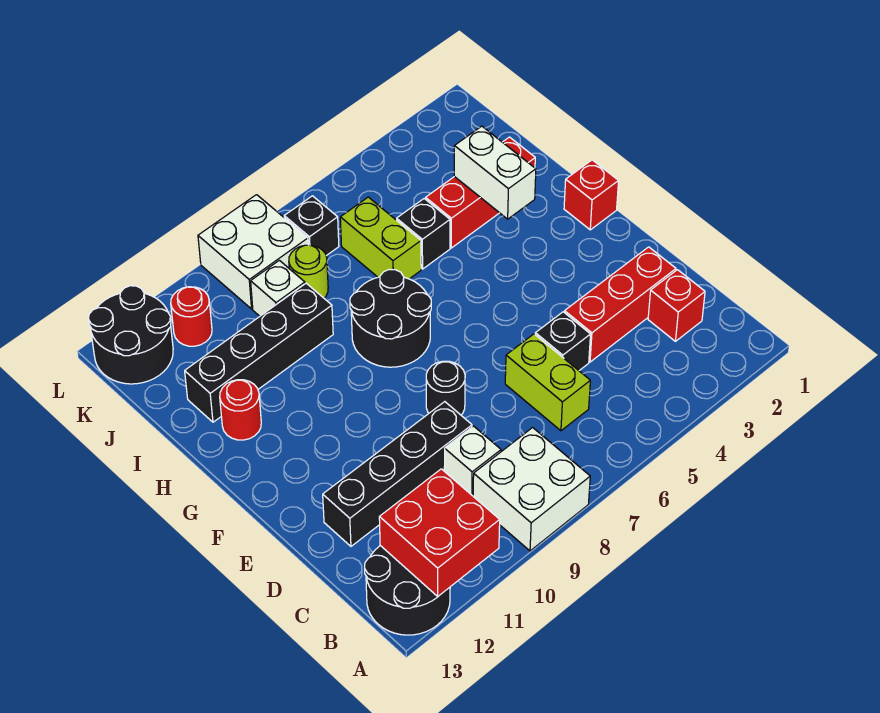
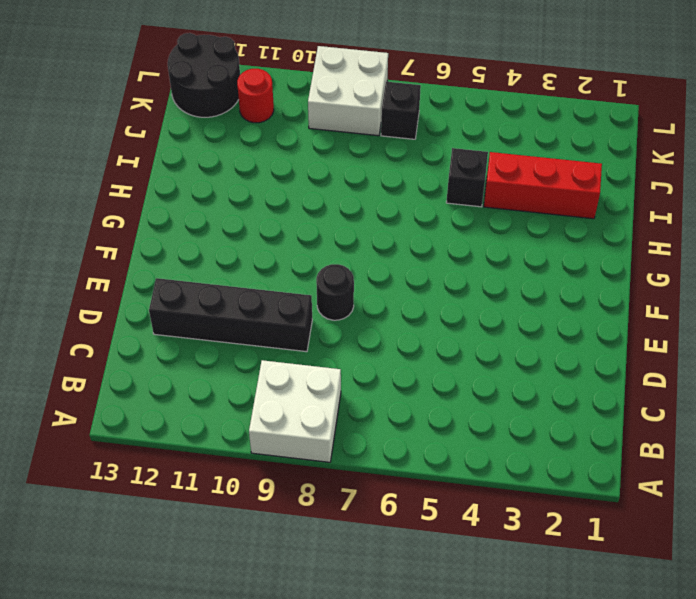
none -> black 2x2 round brick [365,546,450,635]
none -> red 1x1 brick [648,270,705,341]
none -> lime 1x2 brick [505,334,590,431]

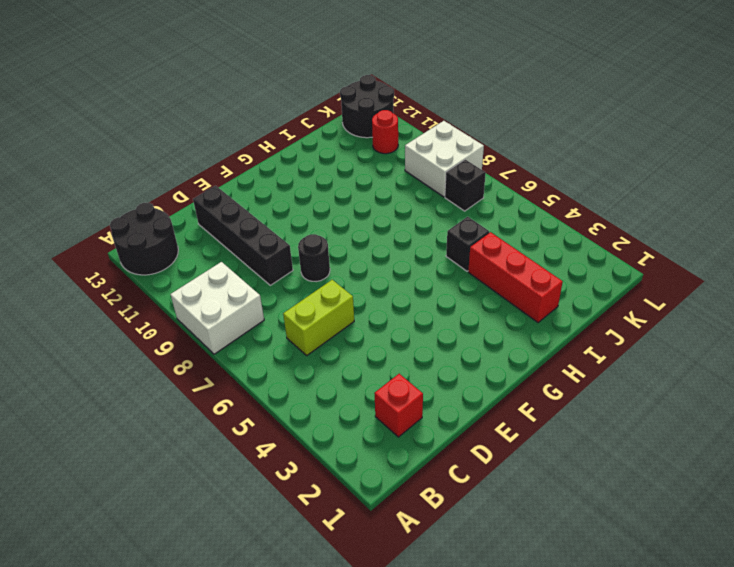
none -> white 1x1 brick [444,426,501,496]
none -> red 1x3 brick [564,247,676,362]
none -> black 1x1 brick [535,312,591,370]

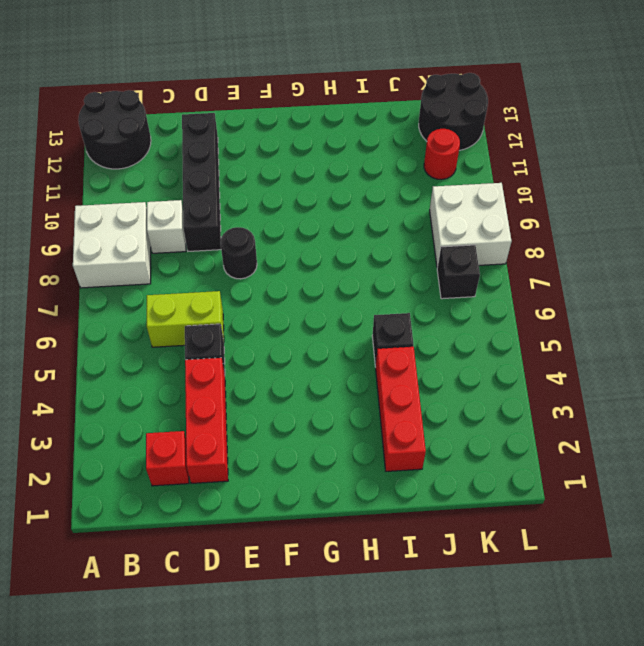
none -> red 1x1 brick [564,160,619,230]
none -> black 2x2 round brick [350,269,431,367]
none -> red 1x1 round brick [220,380,261,440]

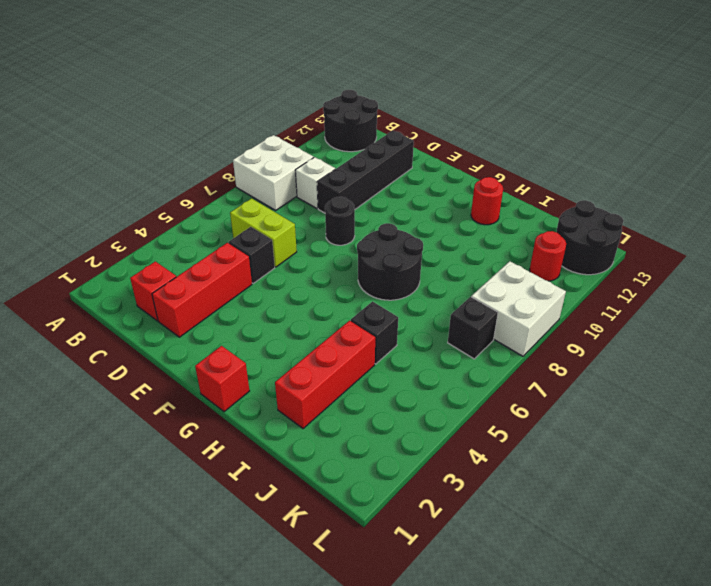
none -> lime 1x2 brick [340,197,421,279]
none -> black 1x4 brick [185,283,333,422]
none -> lime 1x1 round brick [289,245,328,298]

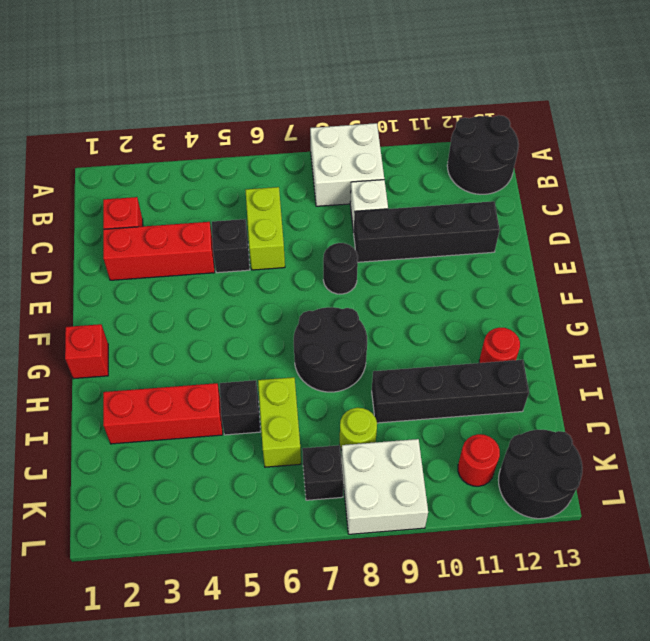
none -> white 1x1 brick [251,260,305,316]
none -> red 2x2 brick [379,469,500,596]
none -> white 1x2 brick [454,126,536,219]

